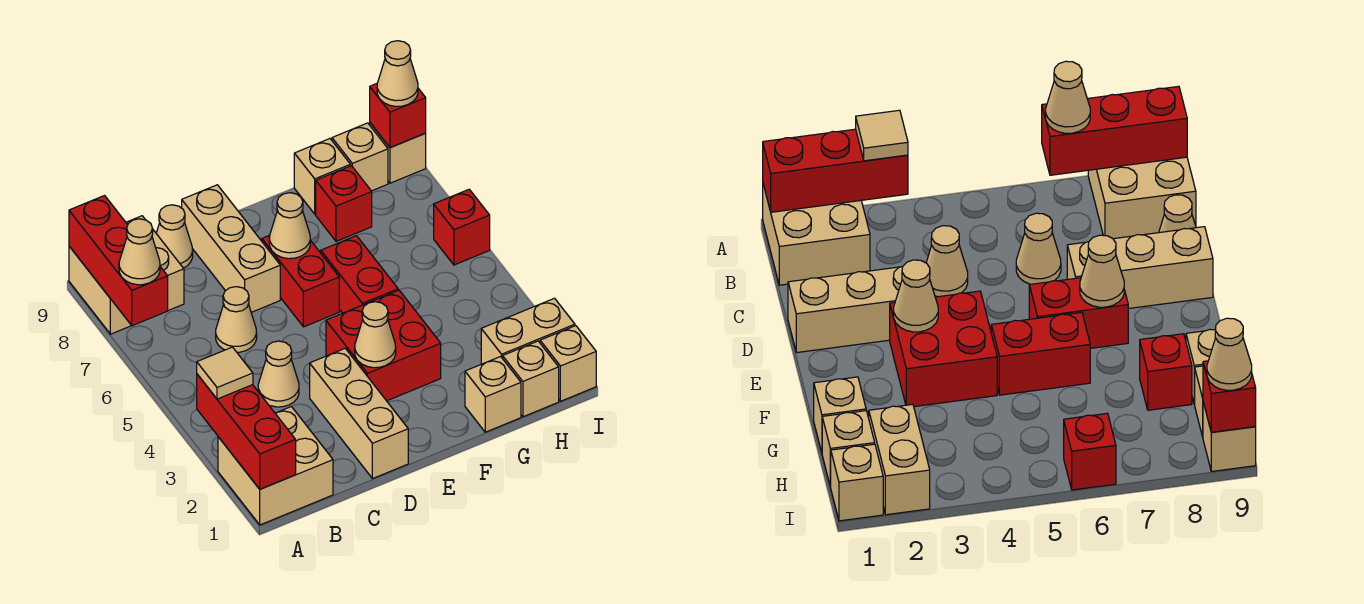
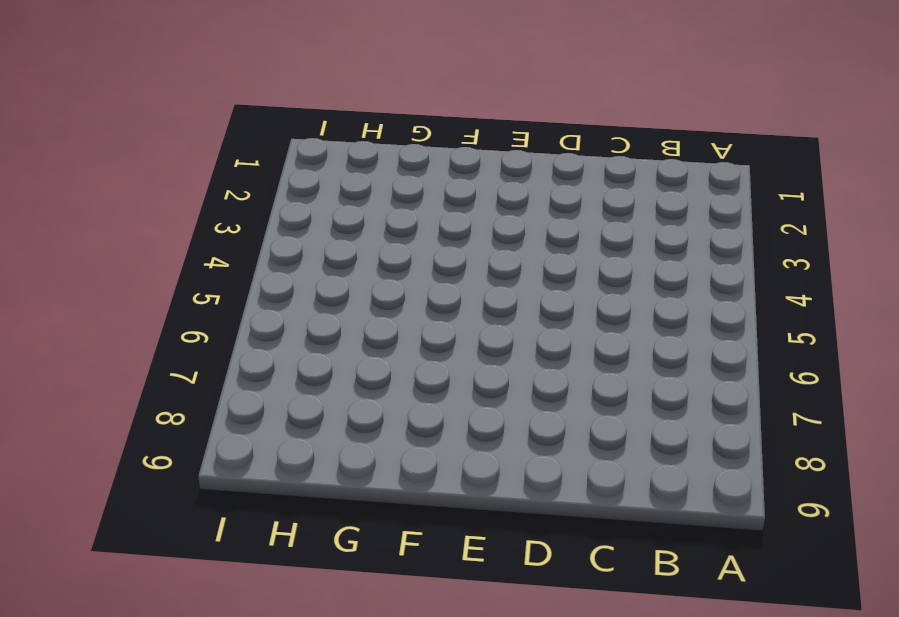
none -> tan 2x2 brick [218,407,333,525]
none -> tan 2x2 brick [69,216,184,334]
none -> tan 1x1 cone [258,341,299,407]

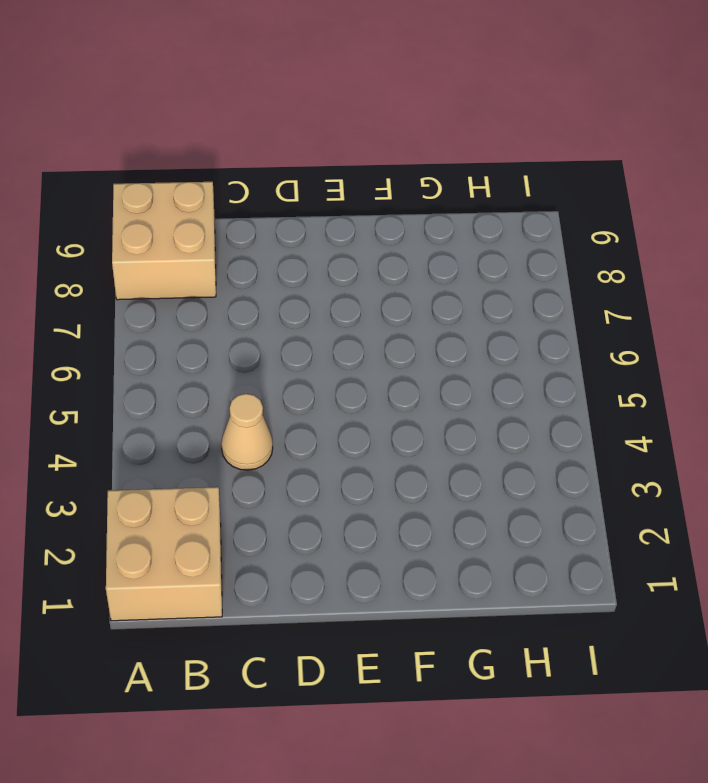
none -> tan 1x1 cone [216,287,257,352]
none -> tan 1x1 cone [156,205,193,268]
none -> tan 1x3 brick [310,349,408,479]

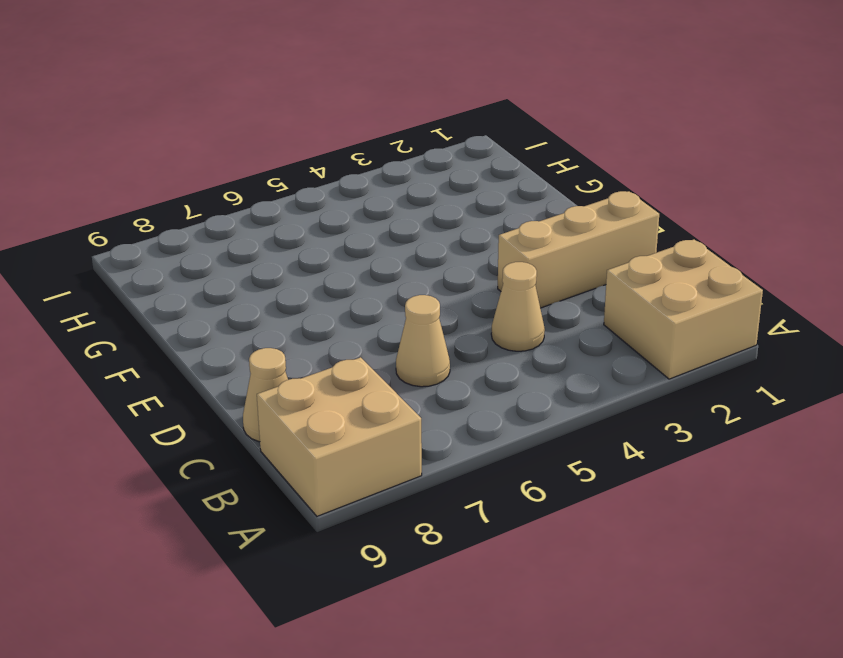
none -> tan 1x3 brick [182,185,280,312]
none -> red 2x2 brick [326,290,441,401]
none -> red 1x2 brick [262,235,339,327]

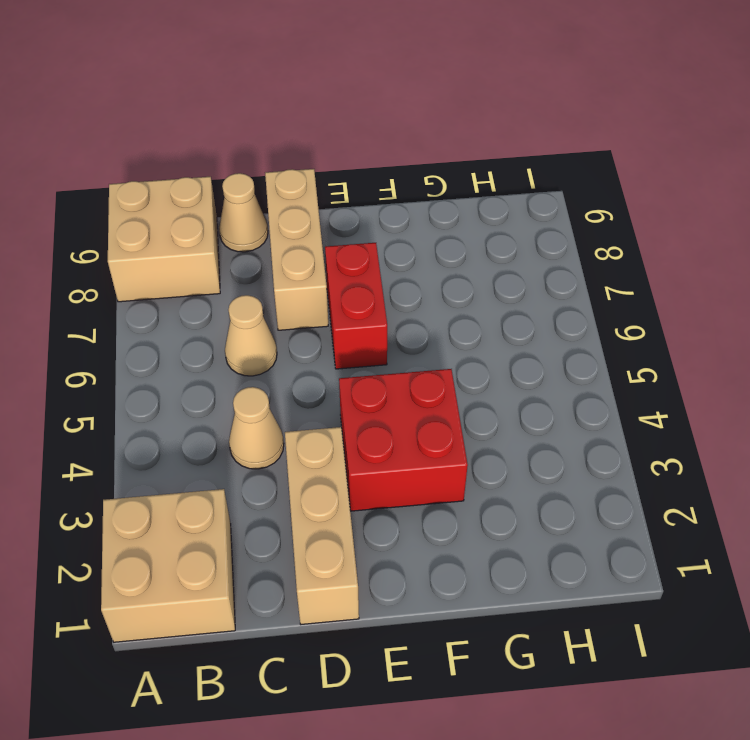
none -> red 1x2 brick [321,236,398,313]
none -> tan 1x1 brick [465,356,521,432]
none -> red 1x1 brick [316,166,372,241]

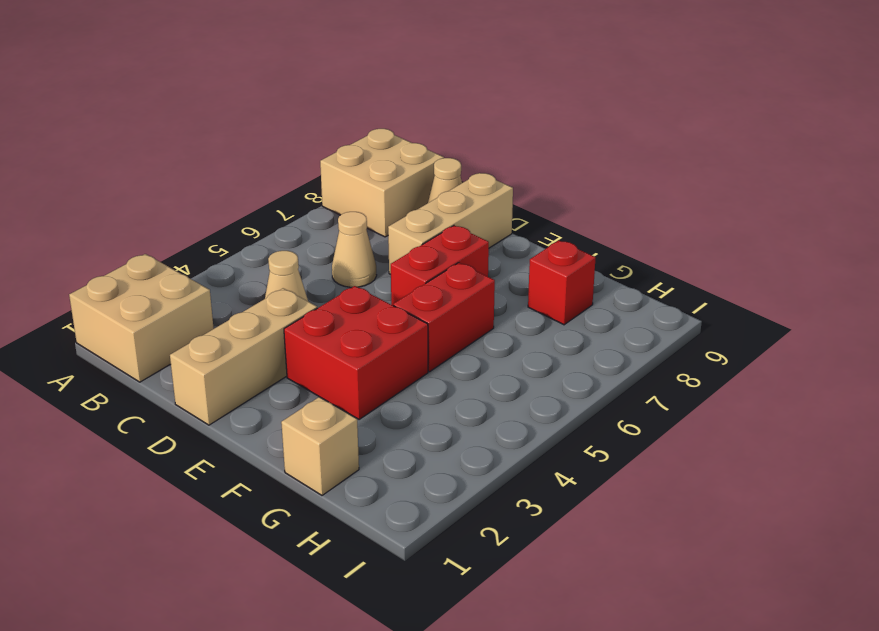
none -> tan 1x1 brick [294,139,351,214]
none -> tan 1x1 brick [503,341,559,417]
none -> tan 1x2 brick [481,298,575,364]

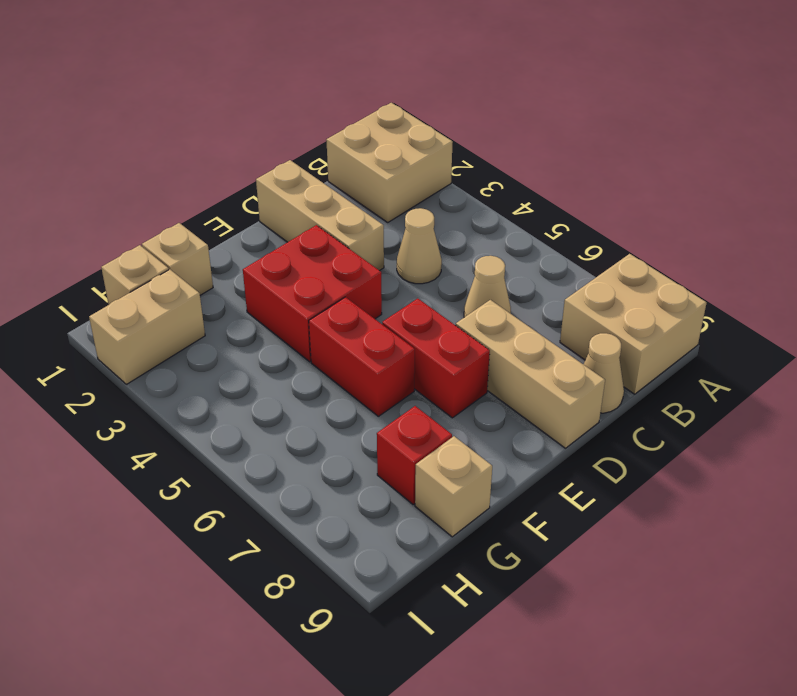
none -> tan 1x1 brick [332,123,388,191]
none -> tan 1x1 brick [540,326,596,401]
none -> red 1x1 brick [434,189,490,265]

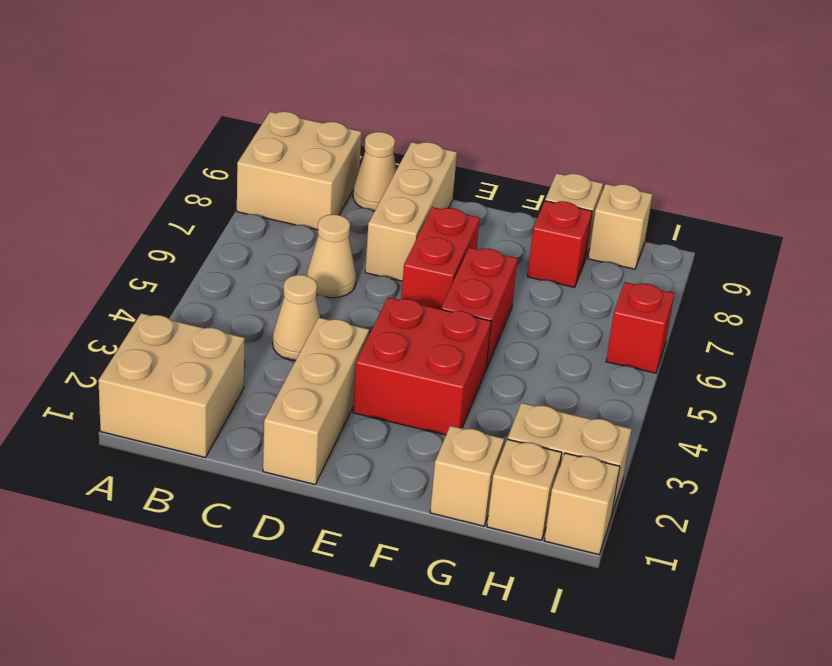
none -> tan 1x1 brick [370,123,426,183]
none -> red 1x3 brick [197,374,296,489]
none -> red 1x3 brick [69,196,168,326]

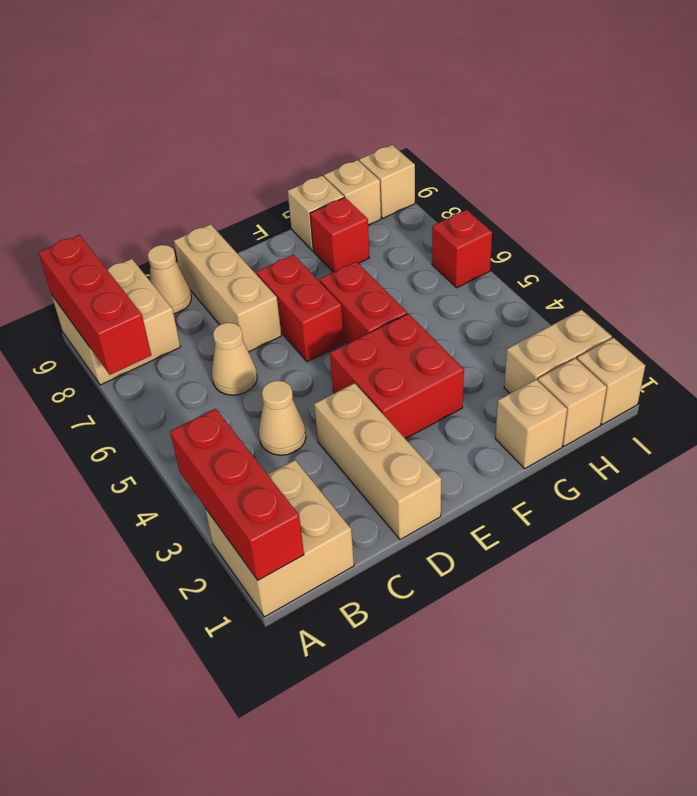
none -> tan 1x1 cone [355,302,396,368]
none -> tan 1x1 cone [269,193,310,259]
none -> red 1x1 brick [370,84,426,147]

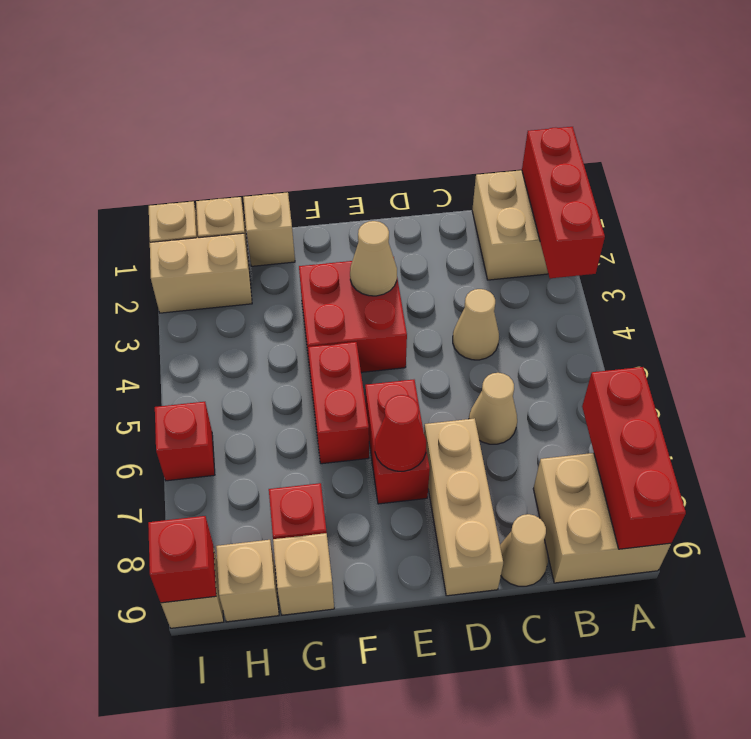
red 1x1 cone [375,395,426,471] -> tan 1x1 cone [269,193,310,259]
none -> tan 1x3 brick [310,349,408,479]
none -> tan 1x1 tile [197,347,253,399]
none -> tan 1x1 cone [119,219,160,285]

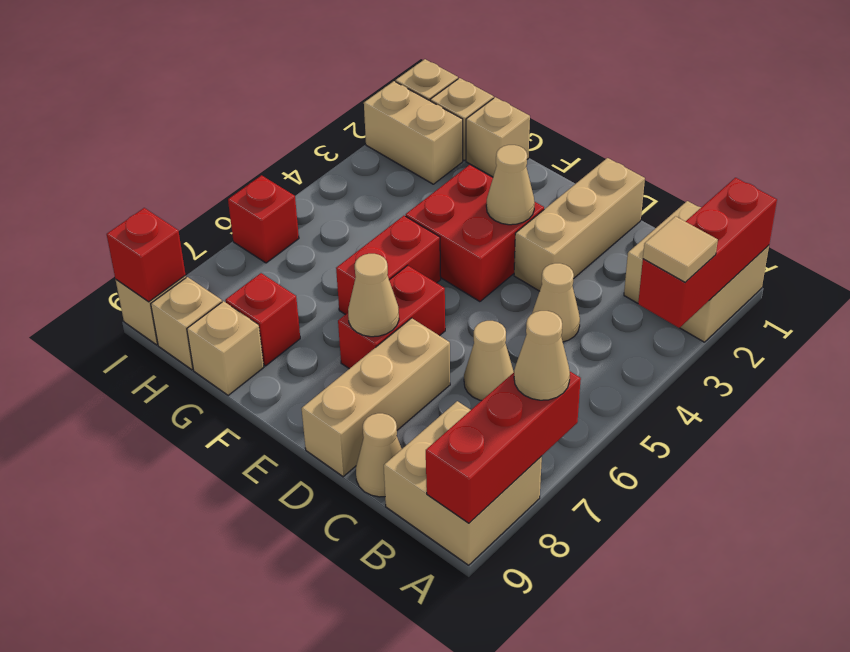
none -> tan 1x1 cone [377,41,418,106]

